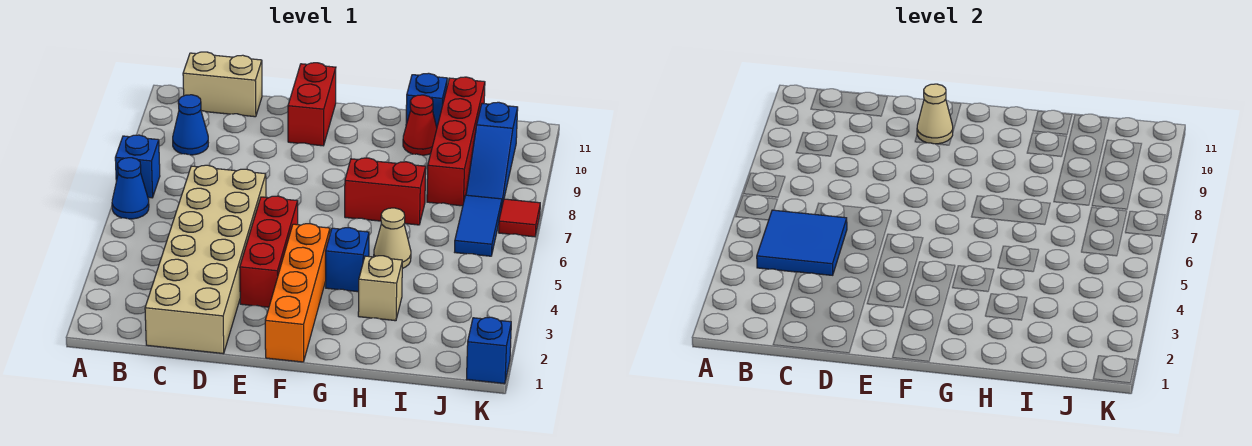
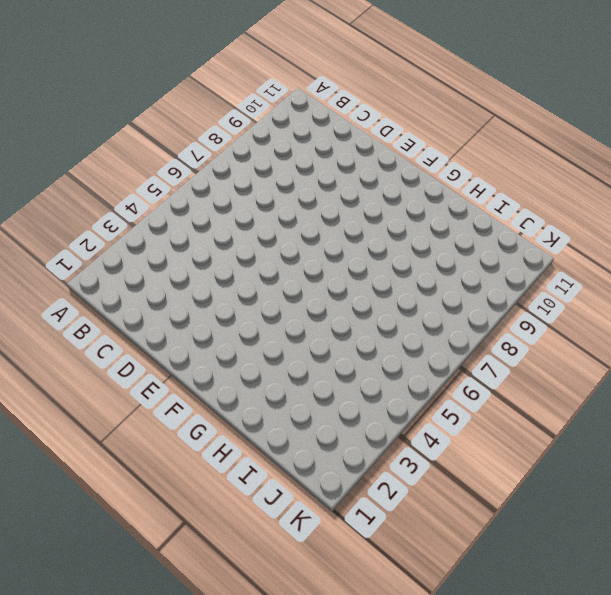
none -> blue 1x1 cone [112,158,149,219]
none -> blue 1x1 brick [115,135,160,198]
none -> blue 1x1 cone [173,95,208,155]

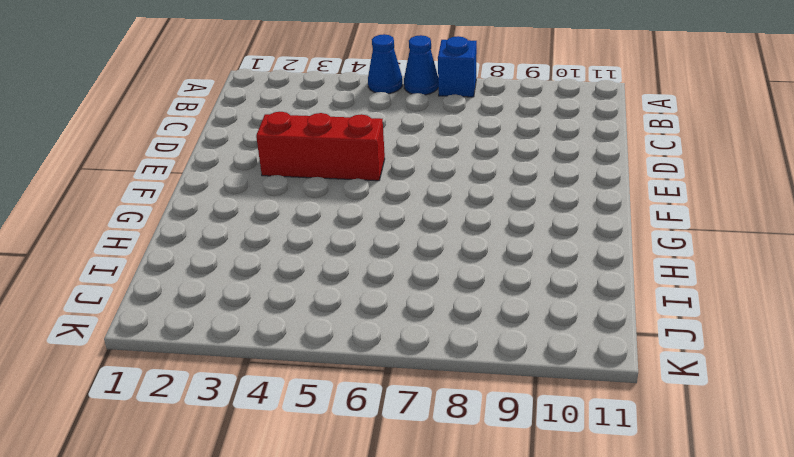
blue 1x1 cone [368,34,402,94] -> blue 1x1 cone moved to [173,95,208,155]
none -> tan 1x2 brick [183,52,262,117]
none -> tan 2x6 brick [145,165,266,354]
none -> red 1x2 brick [288,63,336,146]

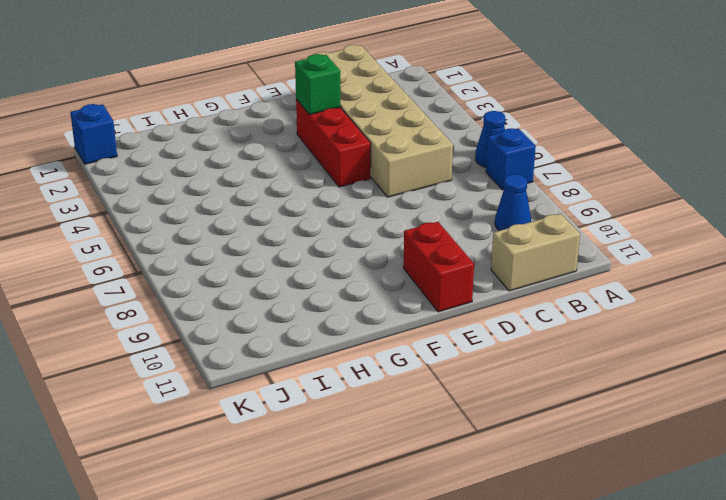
green 1x1 brick [295,54,341,115] -> none
none -> orange 1x4 brick [265,224,330,362]
none -> blue 1x1 brick [326,228,369,292]
none -> red 1x2 brick [345,158,426,225]

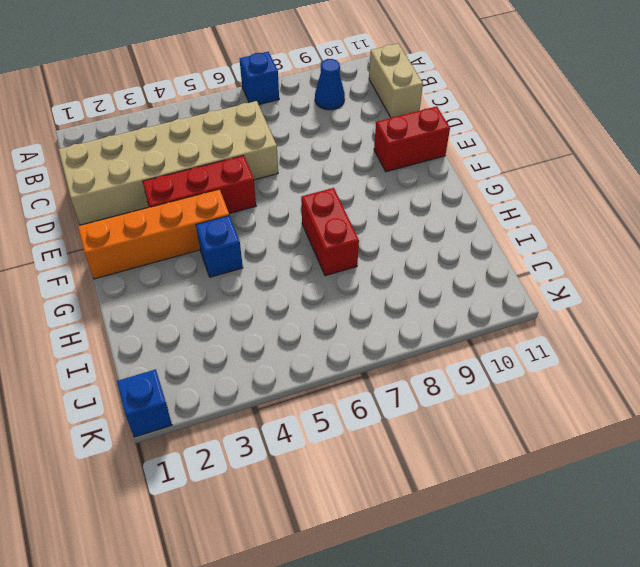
none -> blue 1x1 cone [112,158,149,219]
none -> tan 1x1 brick [358,256,402,321]
none -> tan 1x1 cone [374,208,411,268]

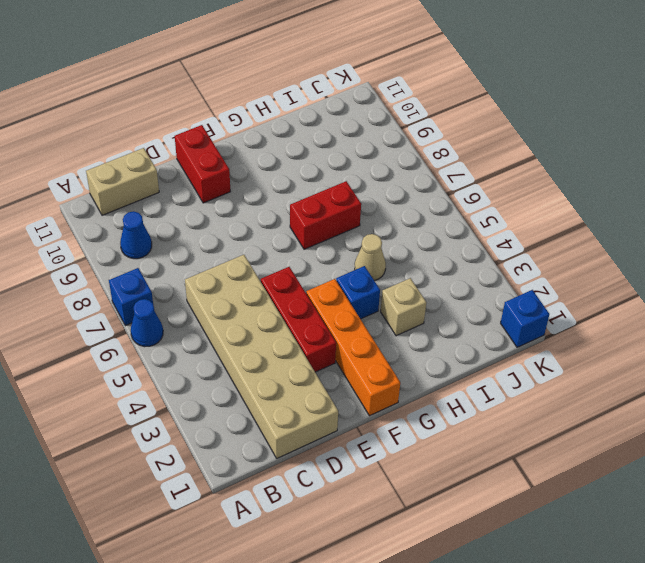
none -> red 1x1 cone [403,95,437,155]
none -> blue 1x1 brick [406,73,448,127]
none -> red 1x4 brick [427,77,485,206]

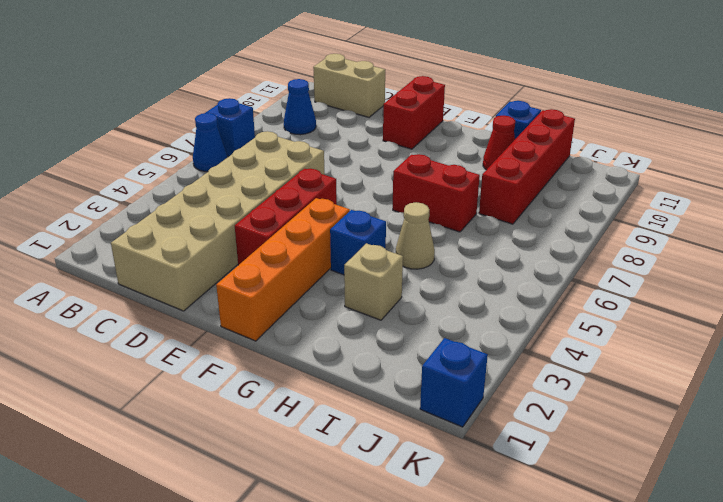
none -> blue 1x2 tile [455,195,502,256]
none -> blue 1x3 slope [466,102,518,205]
none -> red 1x1 tile [499,199,540,237]

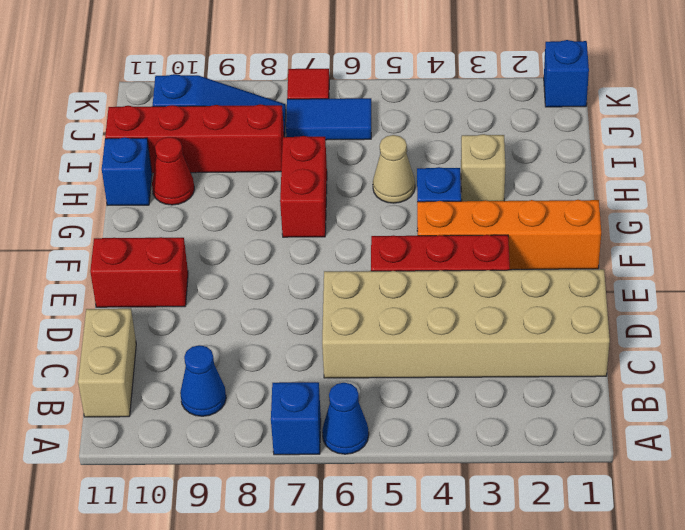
none -> blue 2x2 tile [757,210,847,275]
none -> tan 1x1 cone [917,84,953,144]

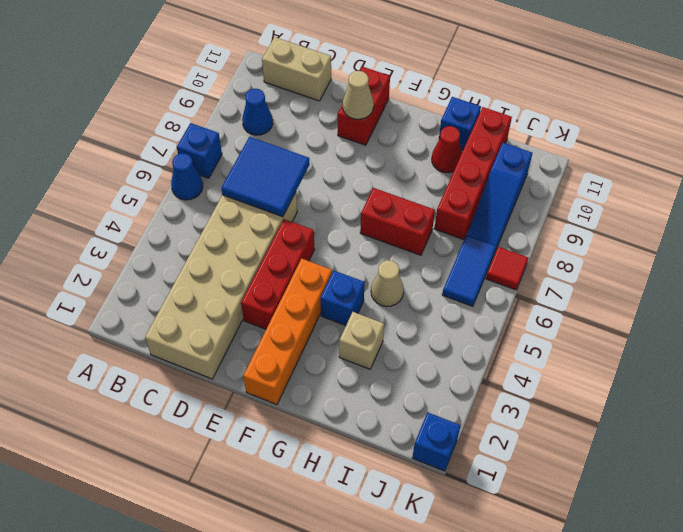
blue 2x2 tile [221,137,310,217] -> blue 2x2 tile moved to [757,210,847,275]

